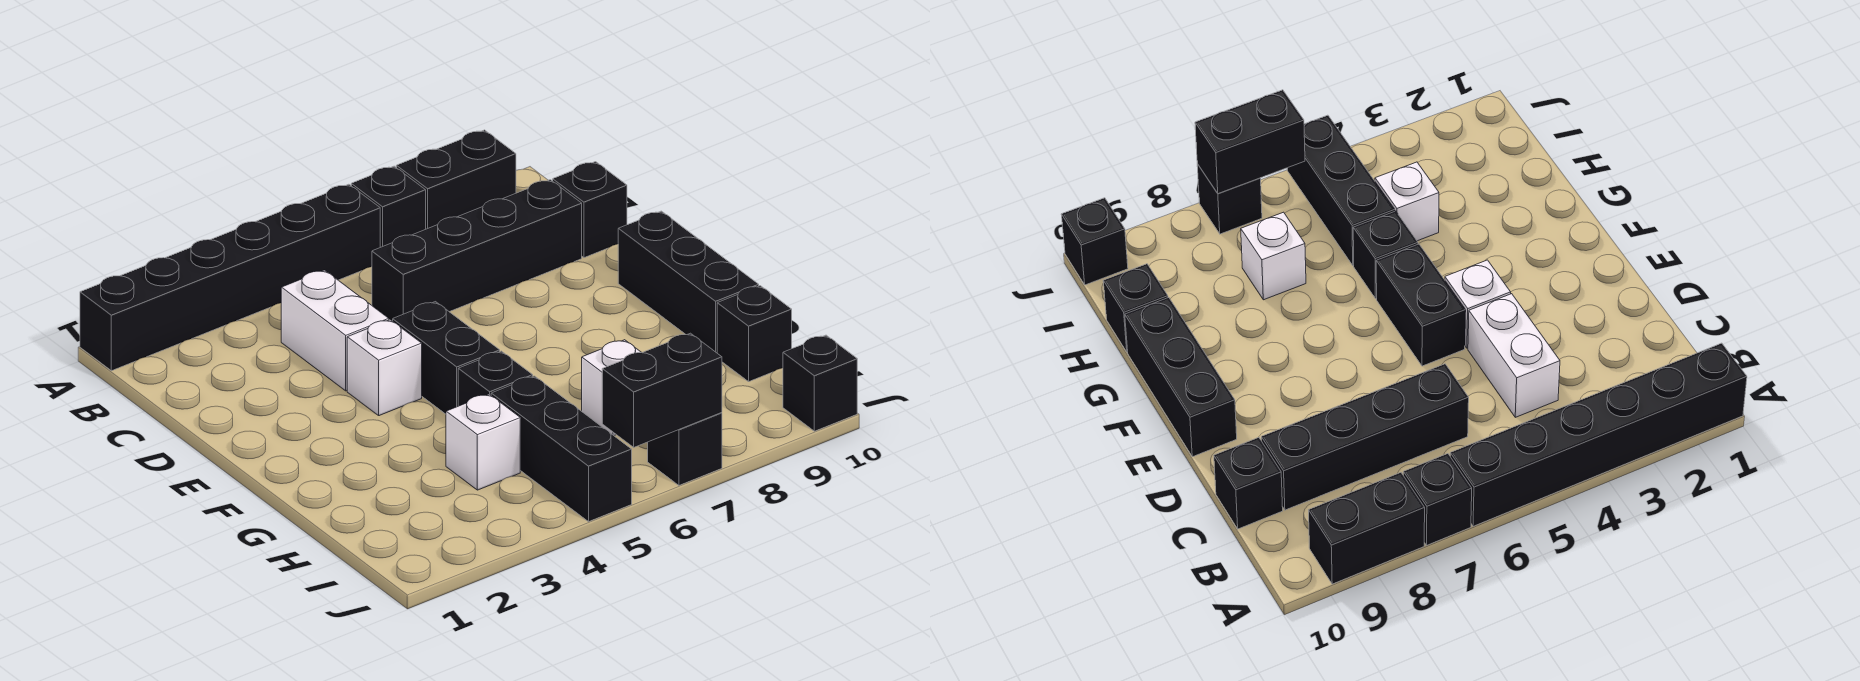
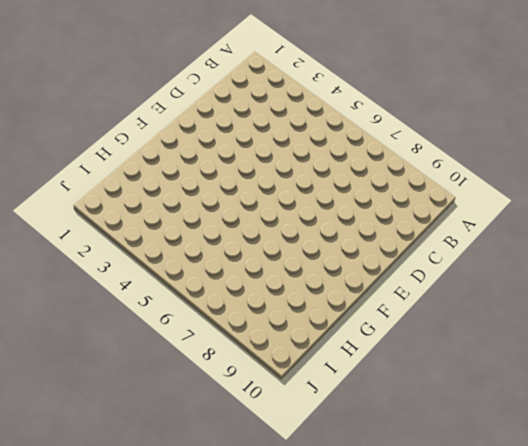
none -> black 1x6 brick [80,184,380,371]
none -> black 1x1 brick [351,166,426,247]
none -> black 1x2 brick [396,130,516,229]

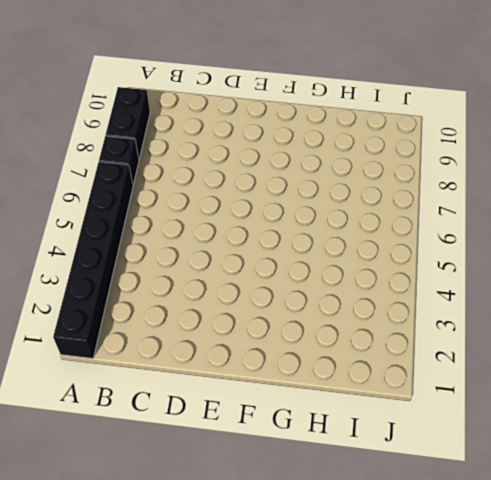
none -> white 1x2 brick [281,270,389,391]
none -> black 1x4 brick [372,180,582,321]
none -> black 1x1 brick [553,162,627,258]

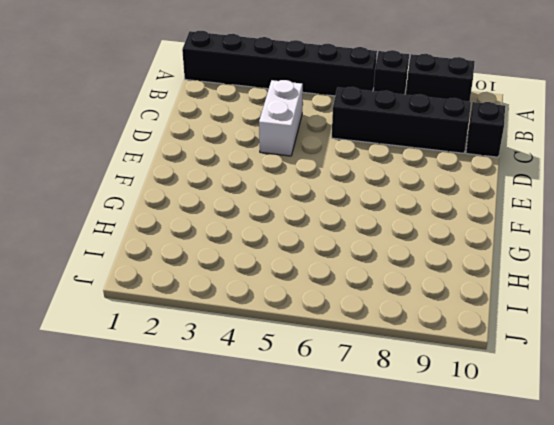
none -> white 1x1 brick [347,320,422,416]
none -> black 1x2 brick [393,302,500,414]
none -> black 1x3 brick [618,211,759,353]

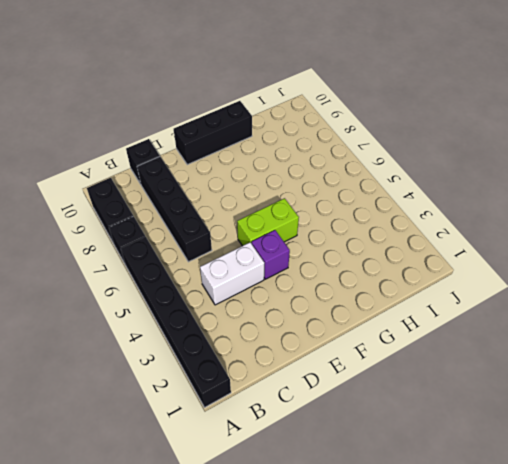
purple 1x1 brick [252,230,290,279] -> white 1x1 brick [347,320,422,416]
lime 1x2 brick [237,198,299,246] -> black 1x2 brick [393,302,500,414]
none -> black 1x1 brick [458,351,533,406]
none -> white 1x1 brick [446,394,520,490]
none -> black 1x3 brick [491,376,632,522]

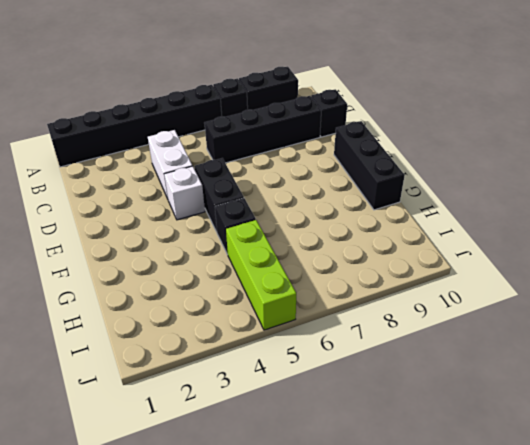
lime 1x3 brick [226,220,296,330] -> black 1x3 brick [491,376,632,522]
none -> white 1x1 brick [446,394,520,490]
none -> white 1x1 brick [582,340,642,435]
none -> black 1x1 brick [717,286,792,382]

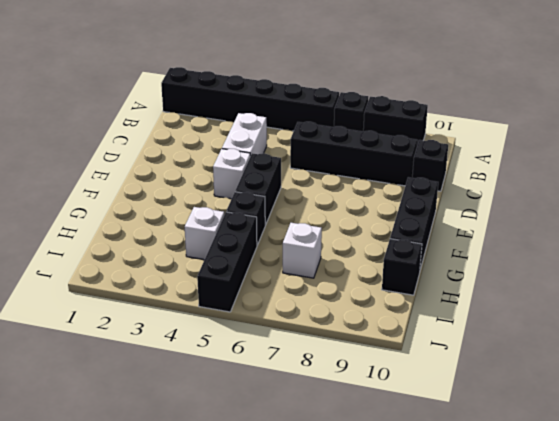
none -> black 1x1 brick [648,413,722,485]
none -> black 1x1 brick [783,335,857,431]
none -> black 1x2 brick [602,333,722,447]

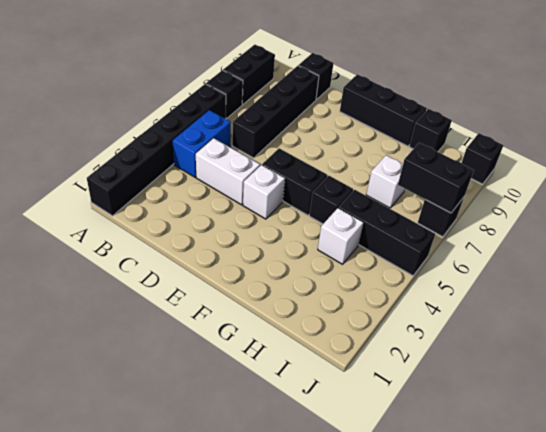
blue 1x2 brick [173,110,231,177] -> none
black 1x2 brick [398,143,474,213] -> black 1x2 brick turned to [602,333,722,447]

